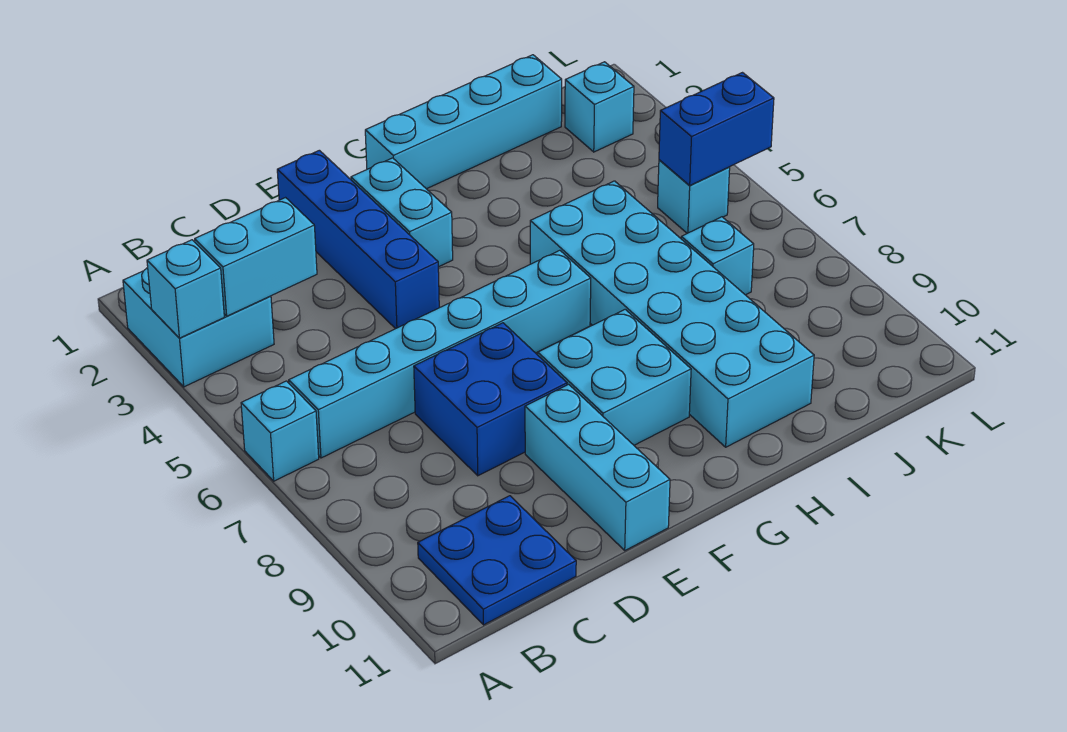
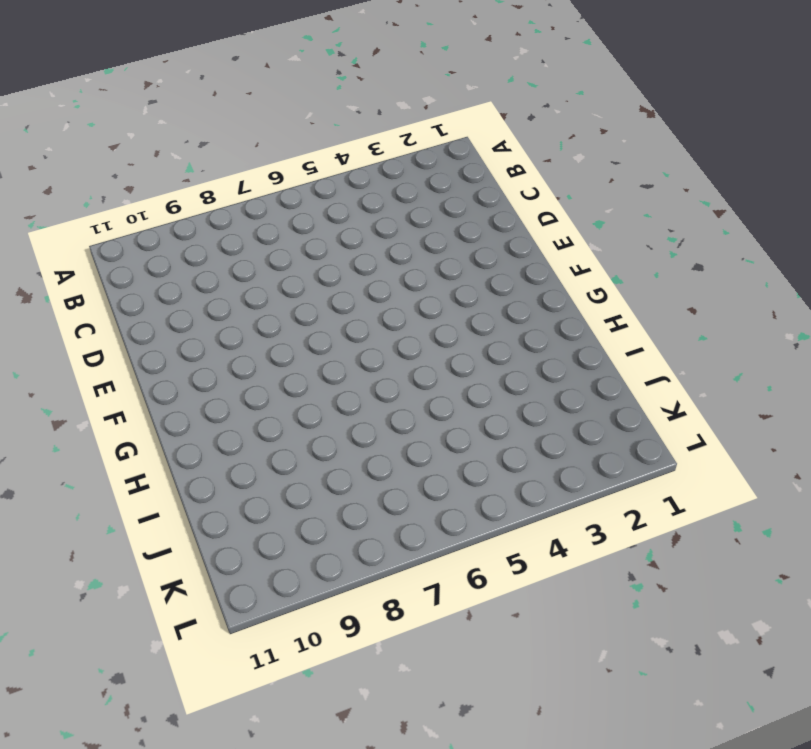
none -> cyan 2x2 brick [123,268,274,387]
none -> cyan 1x1 brick [241,381,319,481]
none -> cyan 1x6 brick [289,250,591,458]

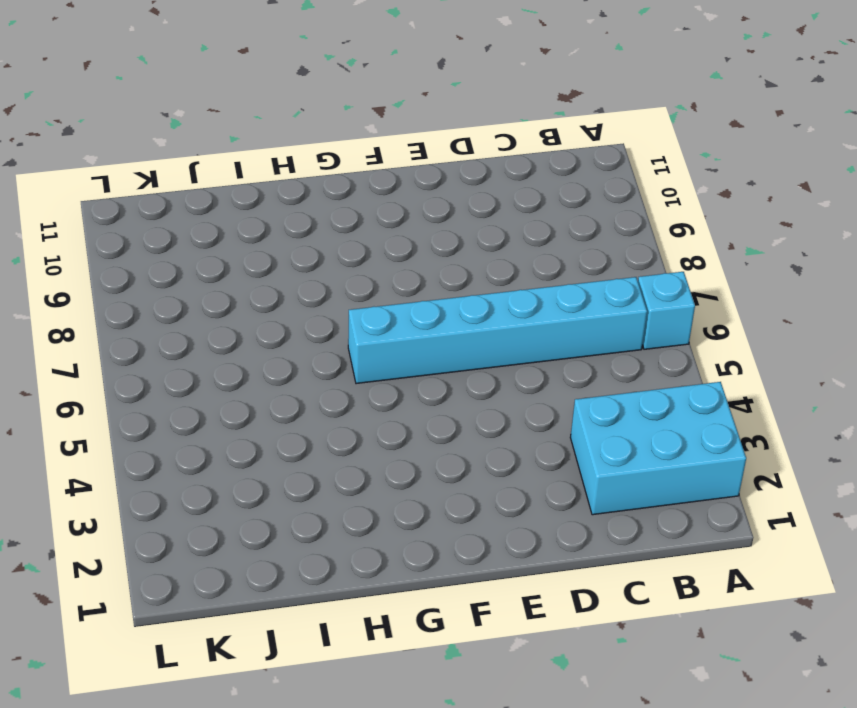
cyan 2x3 brick [570,382,746,515] -> cyan 2x2 brick [123,268,274,387]
none -> blue 2x2 plate [418,496,576,625]
none -> blue 2x2 brick [414,323,567,476]
none -> blue 1x4 brick [277,150,439,329]

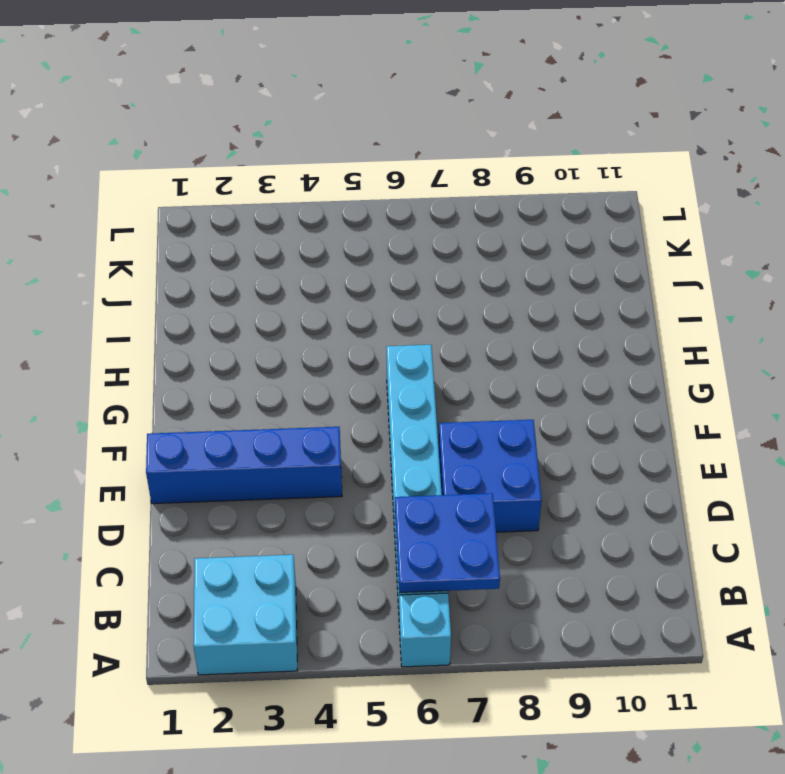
blue 2x2 plate [395,493,500,593] -> blue 2x2 plate moved to [418,496,576,625]
none -> cyan 1x3 brick [525,384,670,550]
none -> cyan 1x2 brick [351,158,453,267]
none -> cyan 2x2 brick [538,309,691,445]

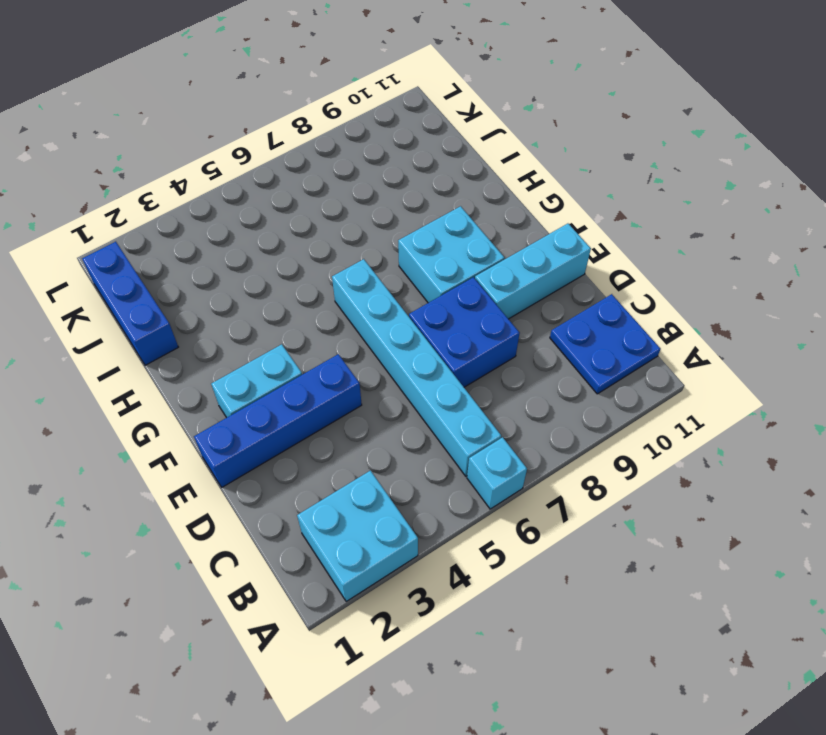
blue 1x3 brick [82,242,178,365] -> cyan 1x4 brick [365,55,562,189]
none -> cyan 2x6 brick [530,181,814,447]
none -> cyan 1x1 brick [681,217,754,295]
none -> cyan 1x1 brick [565,62,634,152]

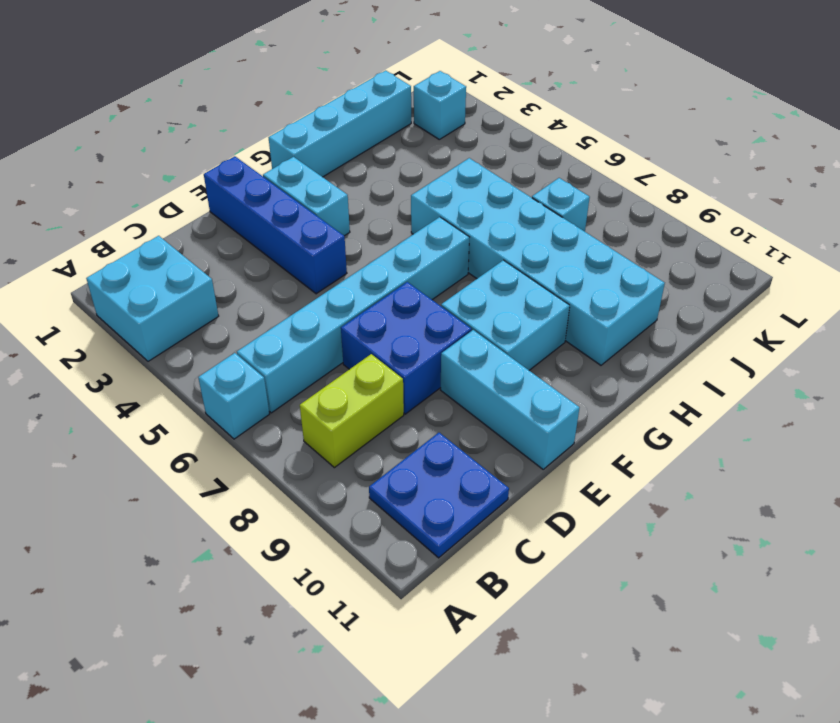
lime 1x2 brick [300,354,404,468] -> none
none -> cyan 1x1 brick [658,160,730,233]
none -> cyan 1x1 brick [147,240,224,338]
none -> cyan 1x2 brick [195,198,317,316]

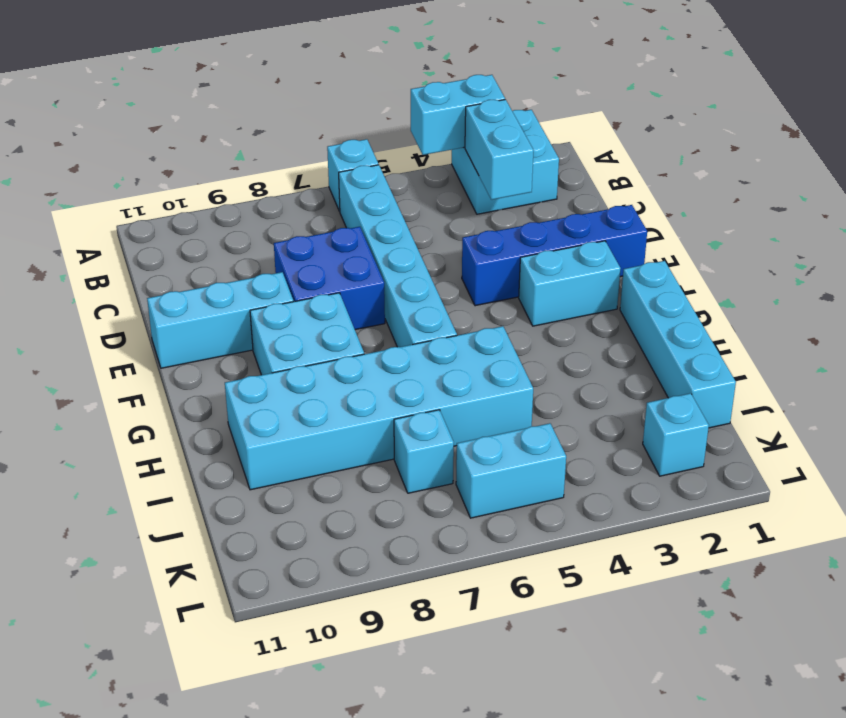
cyan 1x2 brick [411,75,505,155] -> cyan 1x1 brick [147,240,224,338]
cyan 1x2 brick [456,423,566,518] -> cyan 1x1 brick [658,160,730,233]
none -> blue 2x2 plate [418,496,576,625]
none -> blue 1x2 brick [659,73,774,186]

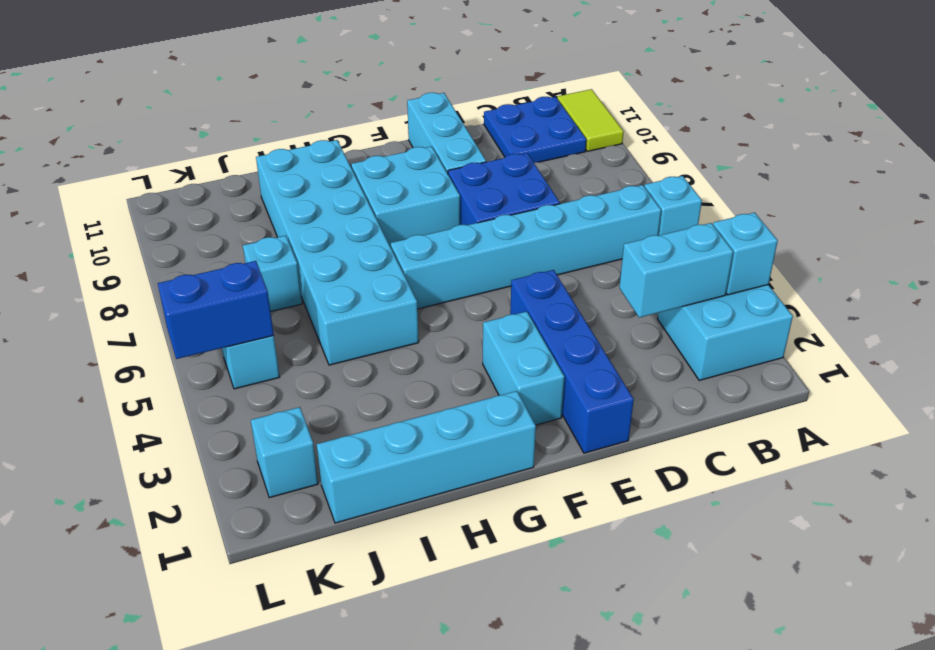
lime 1x2 tile [557,89,624,151] -> none

